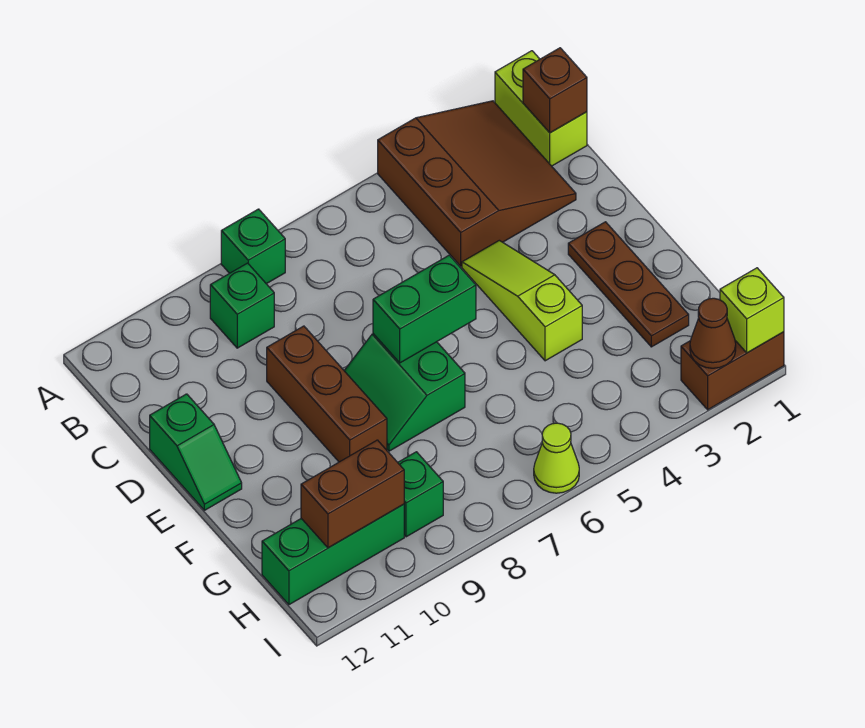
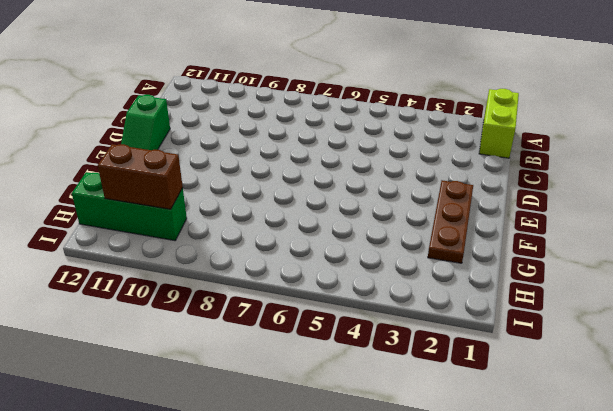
none -> brown 3x3 slope [378,101,576,266]
none -> green 1x1 brick [221,209,285,284]
none -> green 1x1 brick [210,263,274,348]

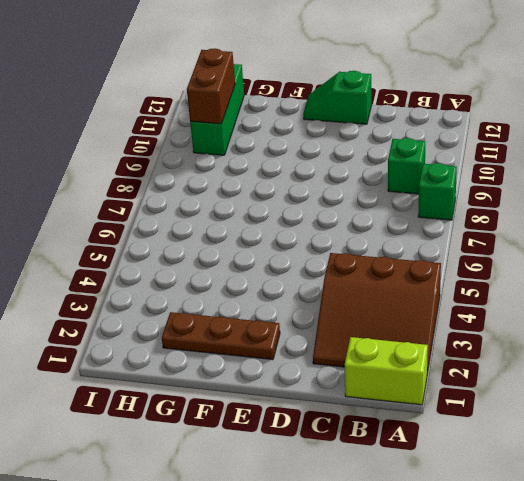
none -> lime 1x3 slope [462,240,582,361]
none -> brown 1x3 brick [267,326,387,462]
none -> green 2x2 slope [344,334,465,451]

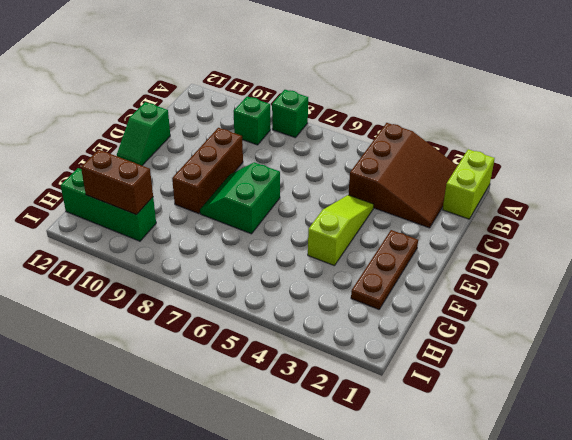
none -> green 1x1 brick [398,452,443,537]
none -> brown 1x2 brick [681,332,784,410]
none -> lime 1x1 cone [534,423,579,493]

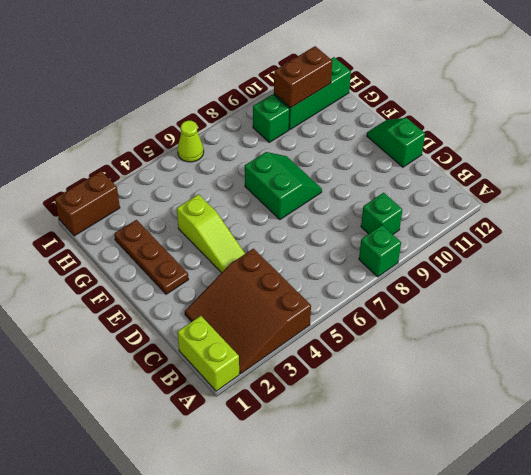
none -> brown 1x3 brick [267,326,387,462]
none -> brown 1x1 brick [523,48,587,133]
none -> green 1x2 brick [373,255,476,363]

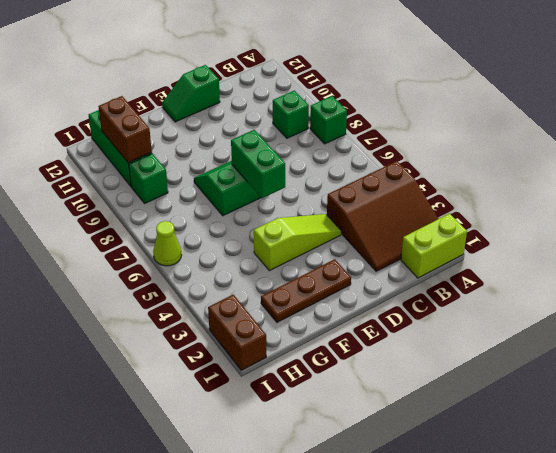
none -> brown 1x3 brick [267,326,387,462]
none -> brown 1x1 brick [523,48,587,133]
none -> lime 1x1 brick [720,268,784,353]

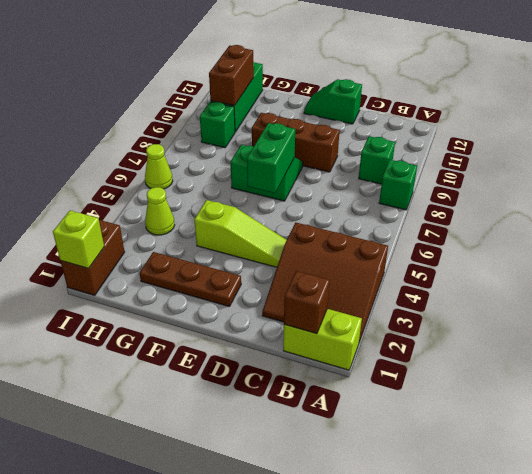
lime 1x1 cone [145,187,175,235] -> none
none -> brown 1x1 cone [690,298,736,368]

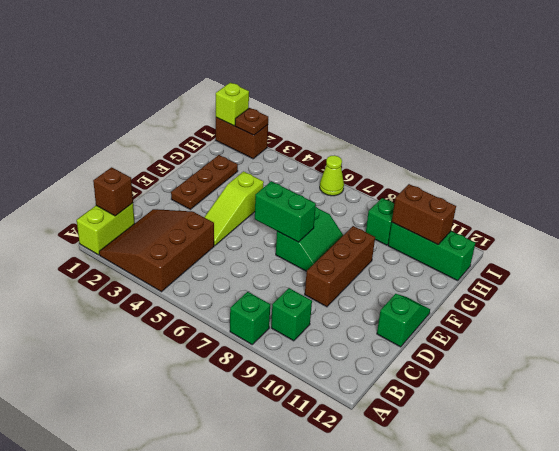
brown 1x1 plate [235,108,268,135] -> brown 1x1 cone [690,298,736,368]

